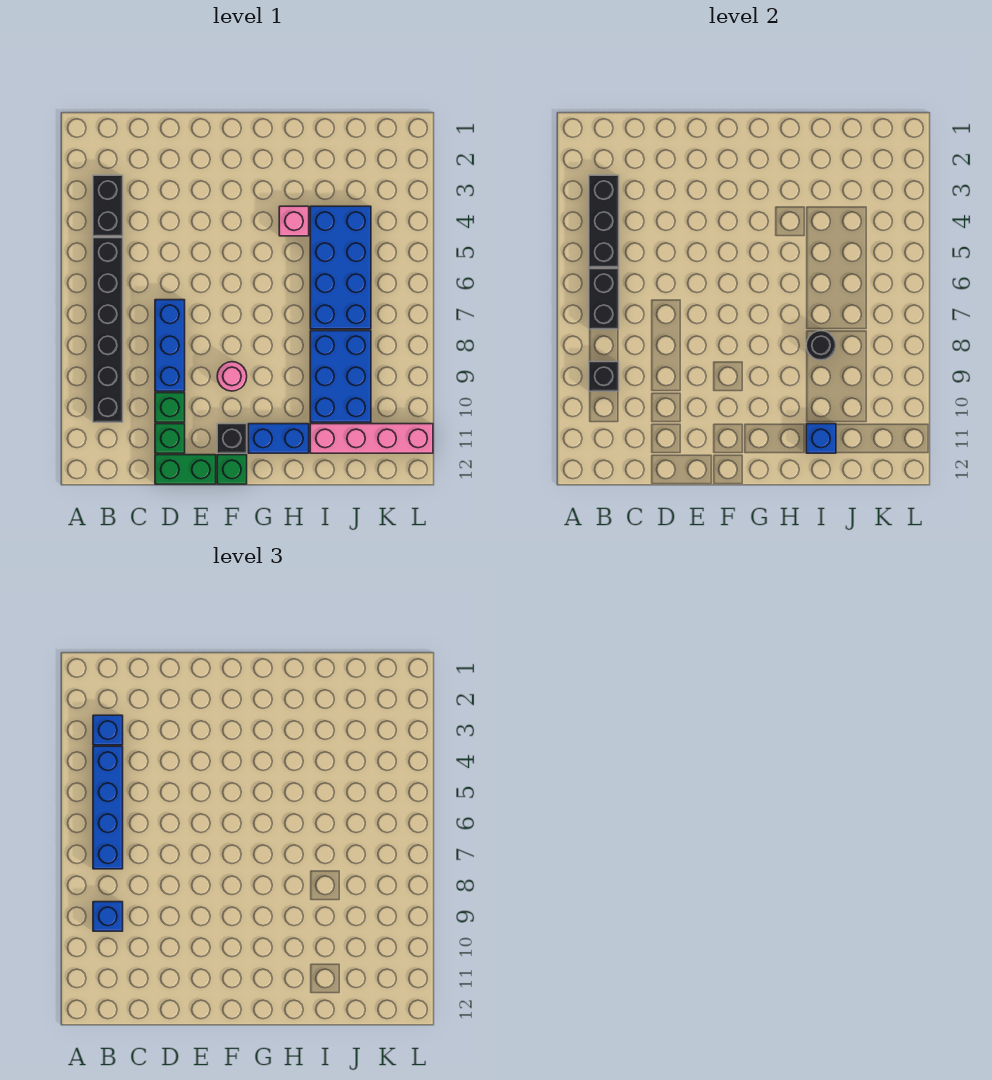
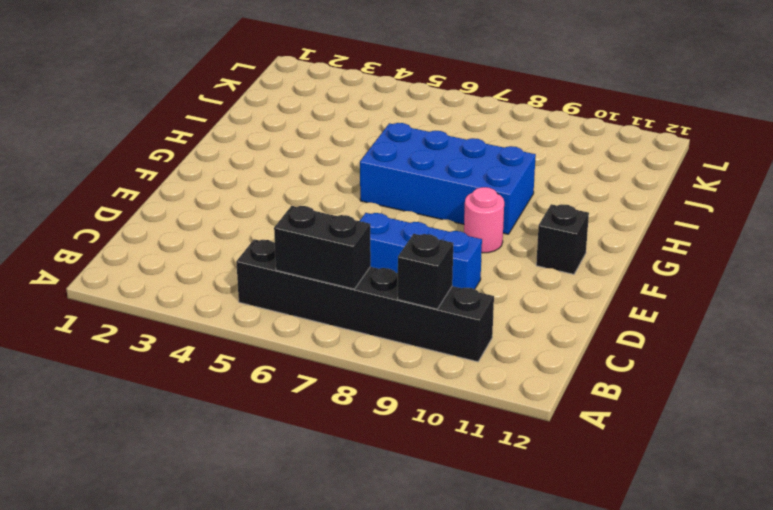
blue 2x4 brick [360,123,536,234] -> blue 2x4 brick moved to [310,206,371,329]
none -> black 1x2 brick [93,175,123,236]
none -> green 1x1 brick [155,393,185,422]
none -> green 1x1 brick [155,424,185,453]

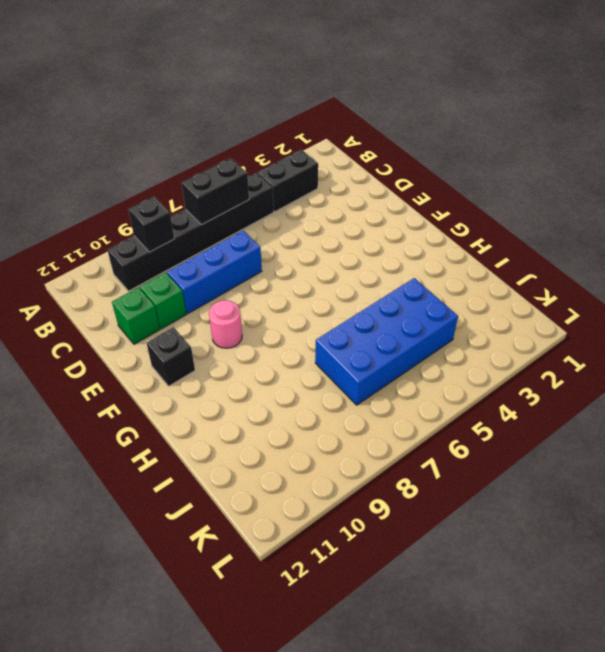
none -> green 1x2 brick [155,455,216,484]
none -> green 1x1 brick [217,455,247,484]
none -> blue 1x2 brick [248,424,309,453]

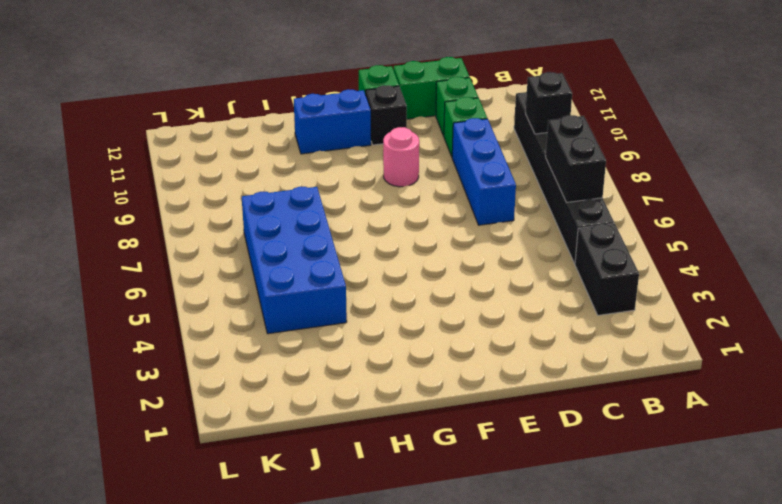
none -> pink 1x1 brick [279,206,309,236]
none -> blue 2x3 brick [310,331,371,422]
none -> pink 1x4 brick [310,424,433,453]

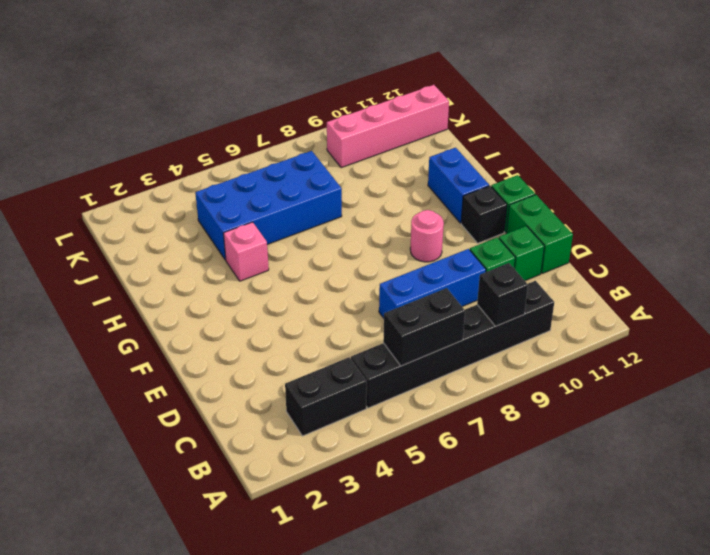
pink 1x4 brick [327,85,449,168] -> pink 1x4 brick turned to [310,424,433,453]
none -> blue 2x3 brick [310,331,371,422]
none -> black 1x3 brick [589,175,619,267]
none -> black 1x1 round brick [806,331,836,360]

